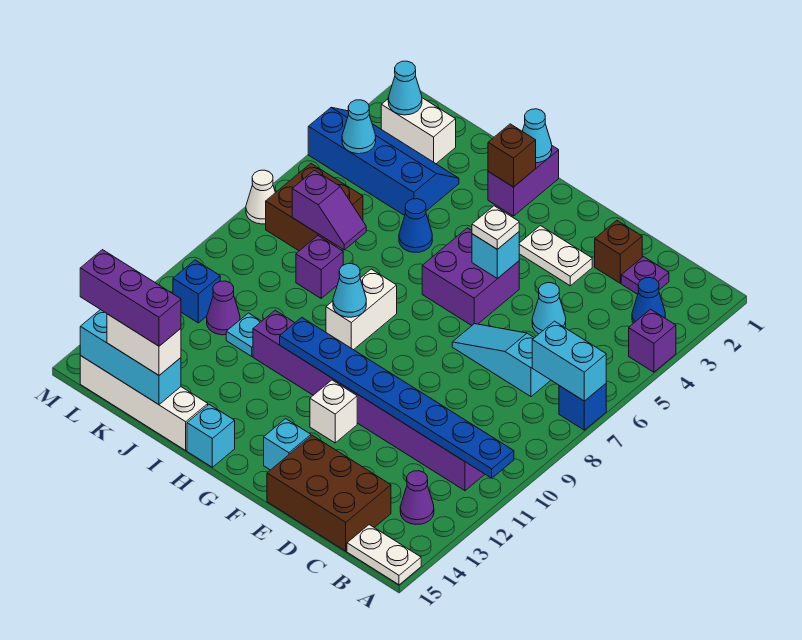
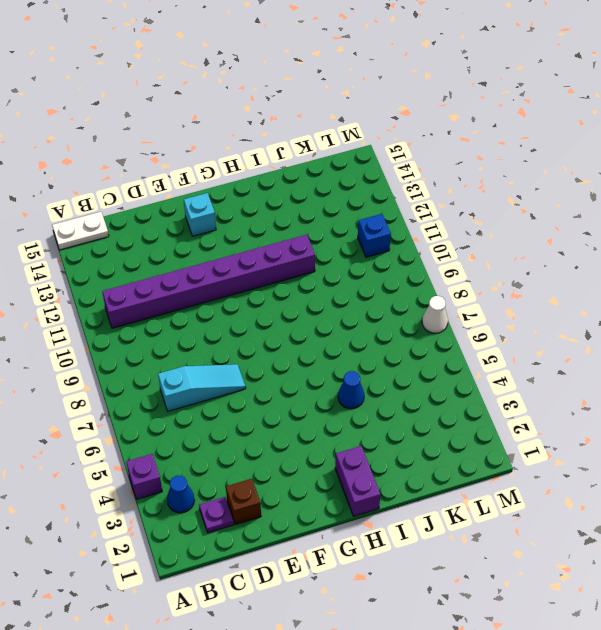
none -> blue 1x1 brick [559,384,606,430]
none -> purple 1x1 cone [400,471,434,524]
none -> brown 2x3 brick [267,435,391,551]
none -> cyan 1x1 cone [532,283,566,334]

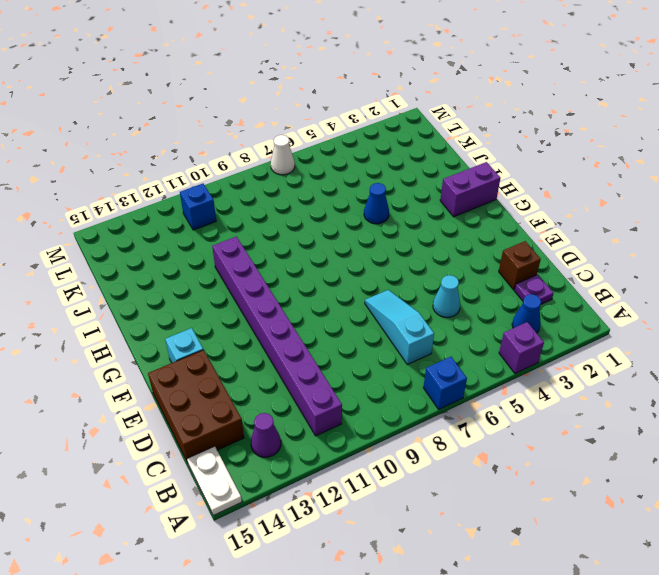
none -> white 1x2 plate [519,226,592,286]
none -> purple 2x2 brick [422,228,519,325]
none -> white 1x1 brick [310,380,357,443]
none -> white 1x2 brick [326,269,397,350]

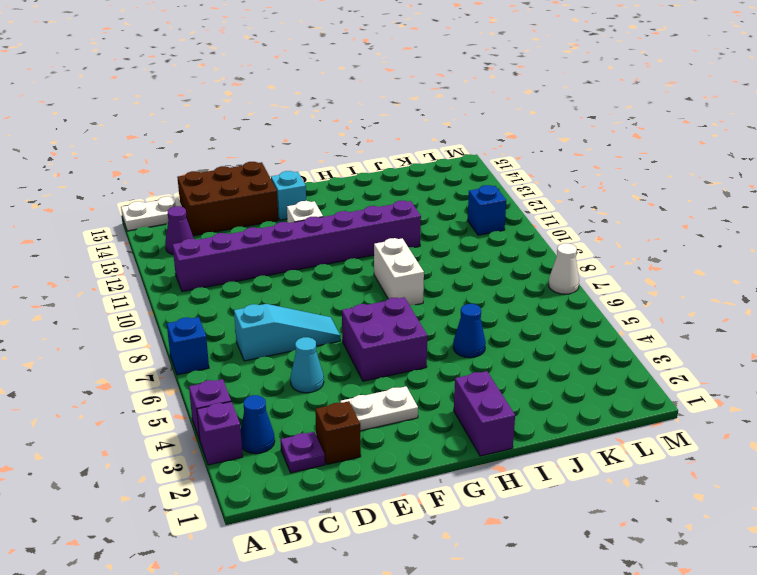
purple 1x1 brick [197,402,243,465] -> purple 1x1 brick moved to [296,236,343,298]
none -> cyan 1x1 brick [187,405,235,467]
none -> white 1x4 brick [80,356,208,450]
none -> blue 2x4 slope [308,108,459,216]
none -> cyan 1x1 plate [226,313,262,356]

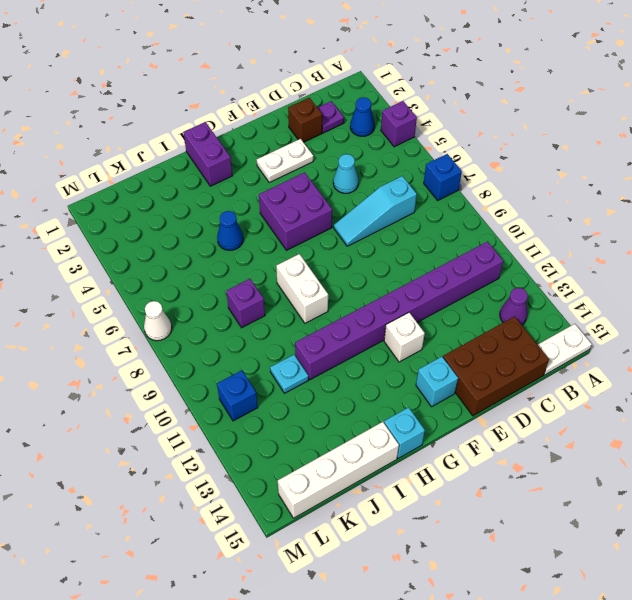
none -> blue 2x4 slope [308,108,459,216]
none -> white 1x2 brick [381,98,456,164]
none -> brown 2x2 brick [266,164,363,251]
none -> purple 1x1 cone [207,281,240,335]

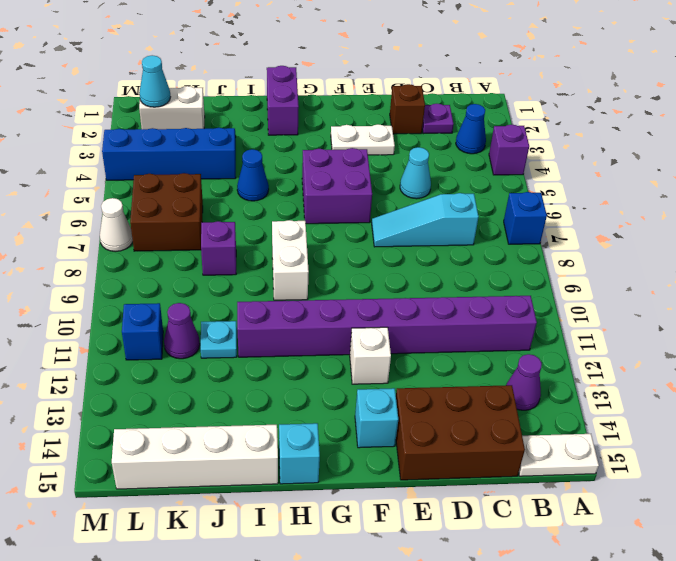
none -> cyan 1x2 brick [532,321,606,401]
none -> blue 1x8 plate [280,317,514,478]
none -> cyan 1x1 brick [472,232,519,279]
none -> cyan 1x1 cone [522,109,552,163]

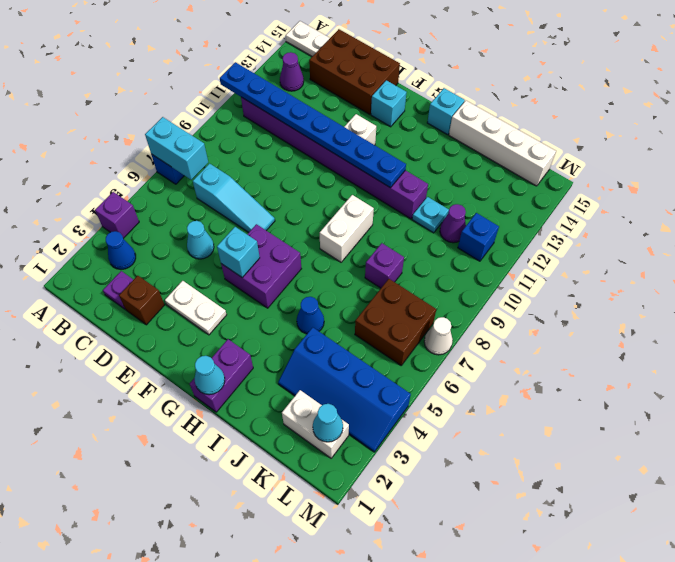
none -> brown 1x1 brick [488,124,536,187]
none -> cyan 1x1 cone [333,264,366,317]
none -> purple 1x2 slope [292,170,366,250]
none -> cyan 1x3 brick [80,310,181,405]

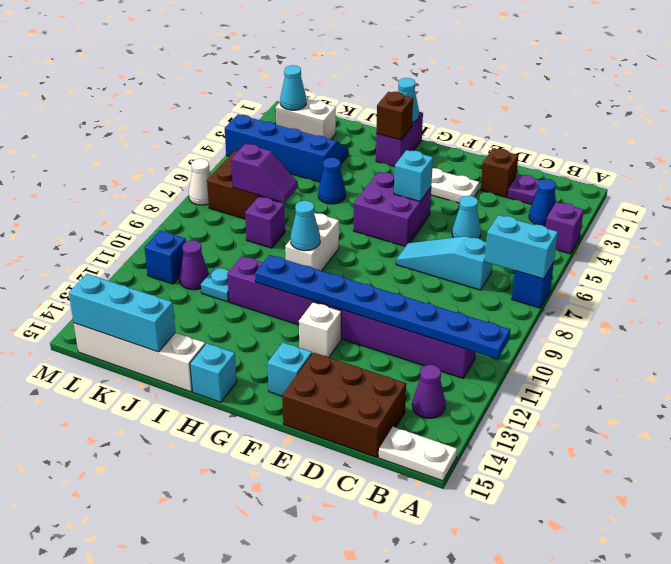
none -> cyan 1x1 cone [342,100,376,154]
none -> white 1x1 plate [472,206,519,249]
none -> white 1x2 brick [107,314,181,375]
none -> purple 1x3 brick [80,250,181,346]

